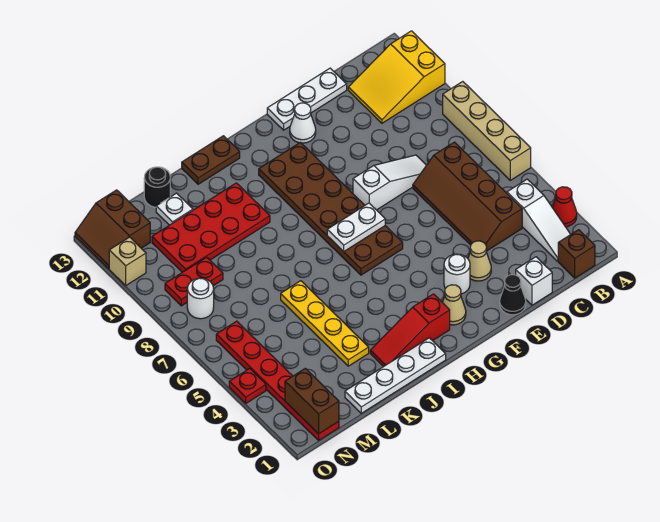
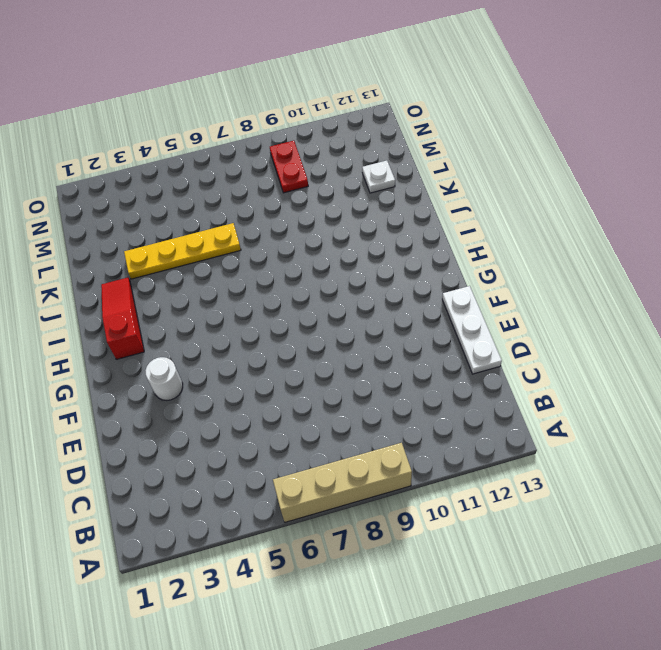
none -> red 1x1 cone [552,187,577,227]
none -> yellow 2x3 slope [348,31,445,123]
none -> brown 1x1 brick [558,230,595,278]
none -> white 1x3 slope [507,179,571,261]

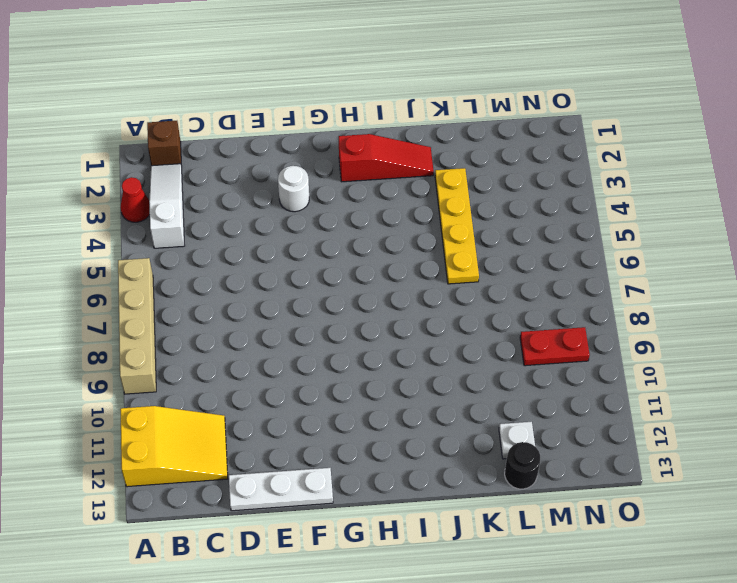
none -> brown 2x4 slope [413,142,522,251]
none -> white 1x1 brick [516,257,552,305]
none -> white 1x3 slope [353,155,426,210]
none -> black 1x1 cone [500,275,526,315]

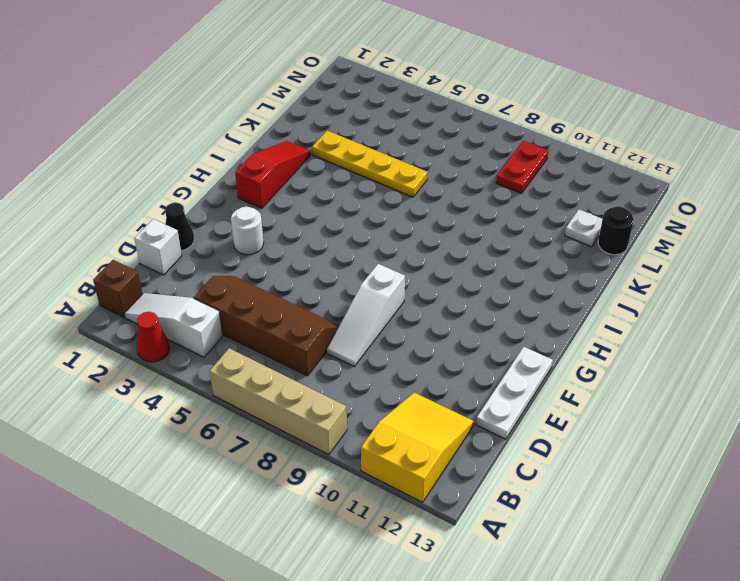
none -> tan 1x1 cone [468,241,491,281]
none -> white 1x1 cone [290,103,316,143]
none -> tan 1x1 cone [442,285,466,325]
none -> brown 2x6 plate [259,142,403,275]

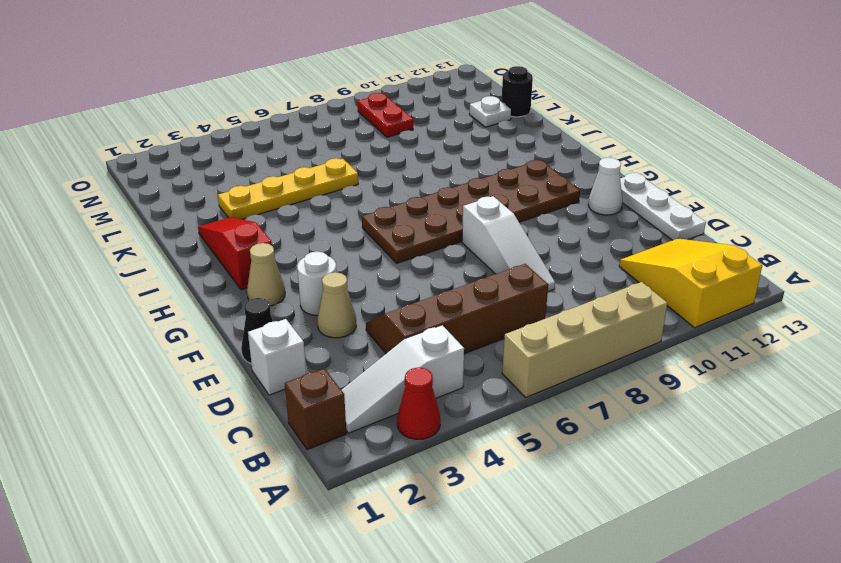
none -> white 1x4 plate [345,338,446,413]
none -> brown 1x2 plate [182,136,240,184]
none -> red 2x4 plate [152,183,270,272]
none -> red 1x6 plate [216,321,339,440]

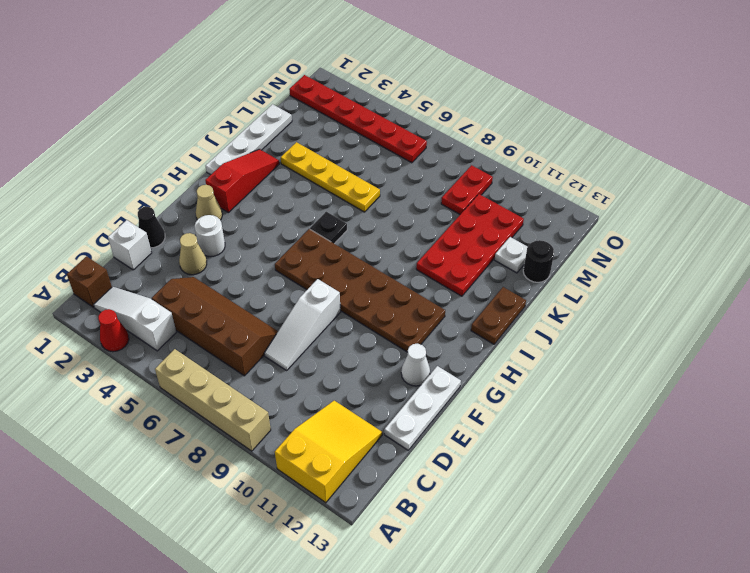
black 1x1 plate [310,212,347,244] -> none
none -> white 1x1 round brick [187,278,214,319]
none -> brown 2x2 slope [75,190,150,269]
none -> red 1x1 plate [229,368,266,403]
none -> tan 1x1 brick [109,237,146,285]

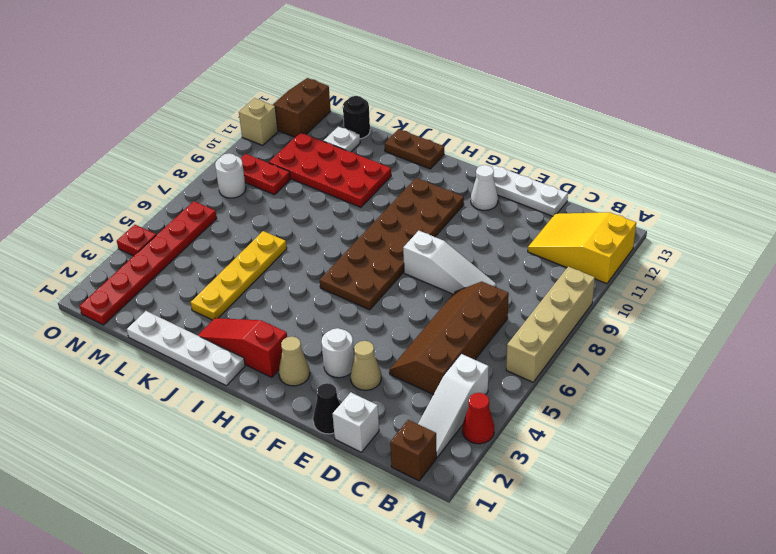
none -> white 1x2 plate [327,203,385,252]
none -> brown 1x2 brick [285,368,339,434]

